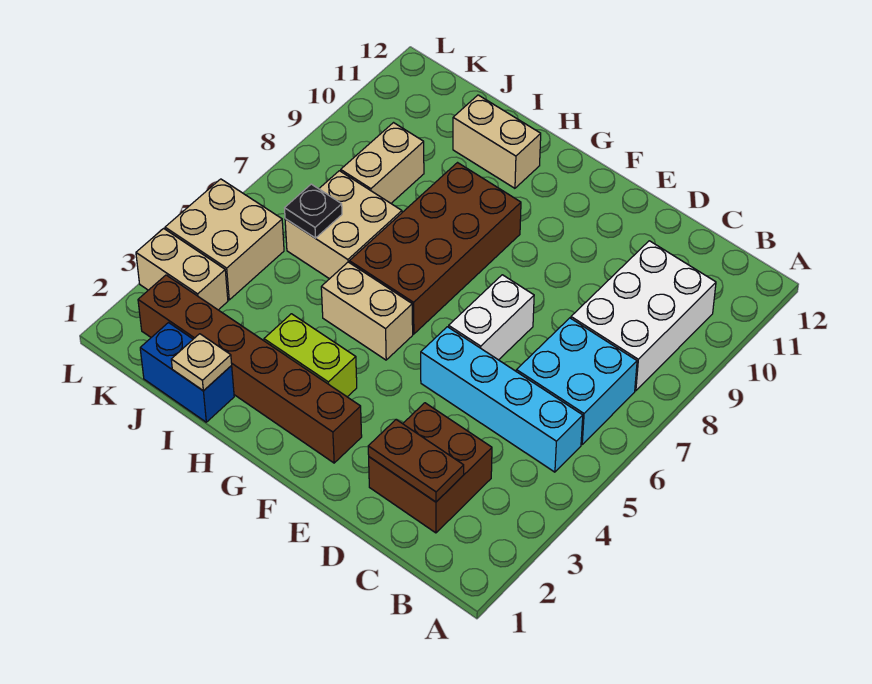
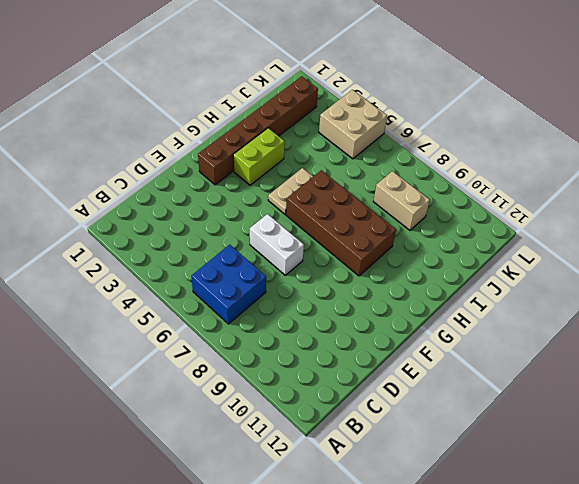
blue 2x2 brick [191,245,266,324] -> cyan 2x2 brick [516,318,637,444]
tan 1x2 plate [268,168,313,214] -> tan 1x2 brick [321,262,413,360]
none -> cyan 1x4 brick [421,327,583,472]
none -> white 2x3 brick [571,241,716,391]
none -> brown 2x2 brick [369,403,492,533]

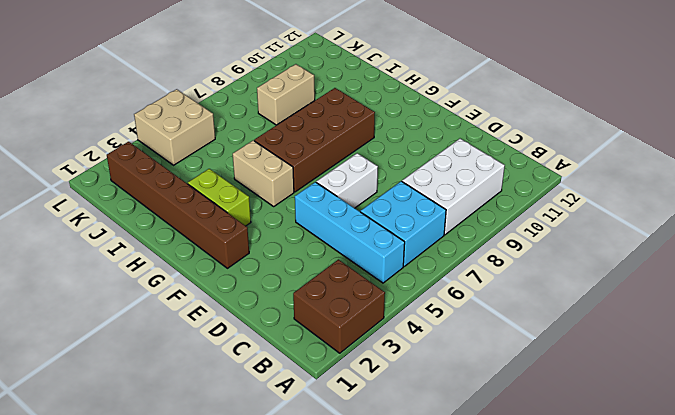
brown 2x2 brick [293,260,385,353] -> brown 2x2 brick moved to [369,403,492,533]
none -> tan 1x2 brick [453,95,541,188]
none -> blue 1x2 brick [140,323,234,422]
none -> tan 2x2 brick [285,171,402,279]

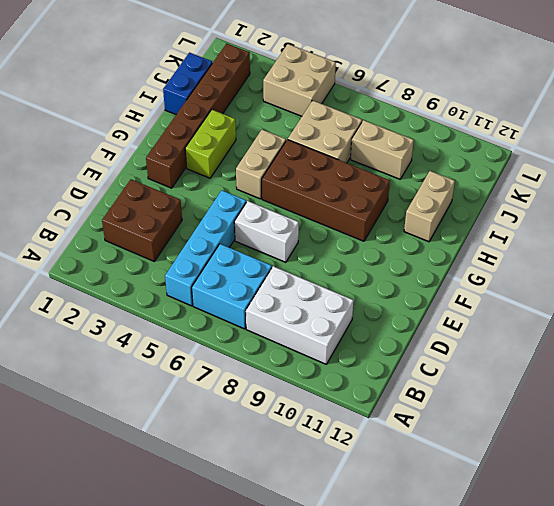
none -> tan 1x2 brick [136,228,228,310]
none -> brown 1x2 plate [368,420,464,502]
none -> tan 1x1 plate [171,334,232,391]

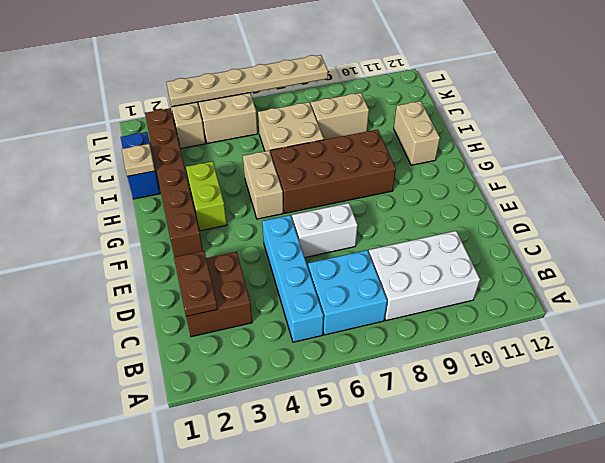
tan 1x6 plate [166,55,328,107] -> none
none -> black 1x1 plate [285,184,342,238]

